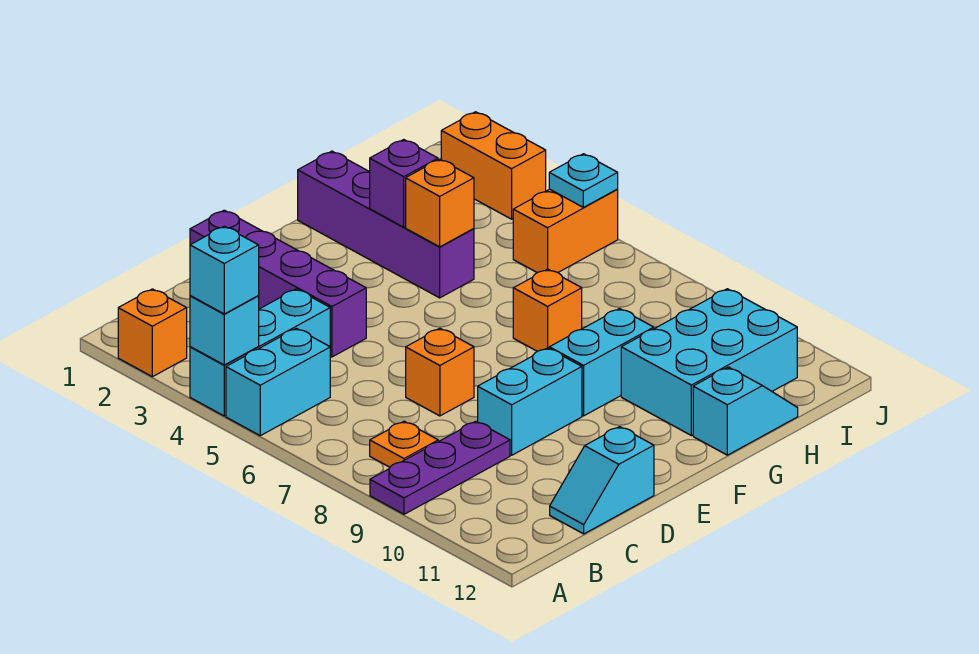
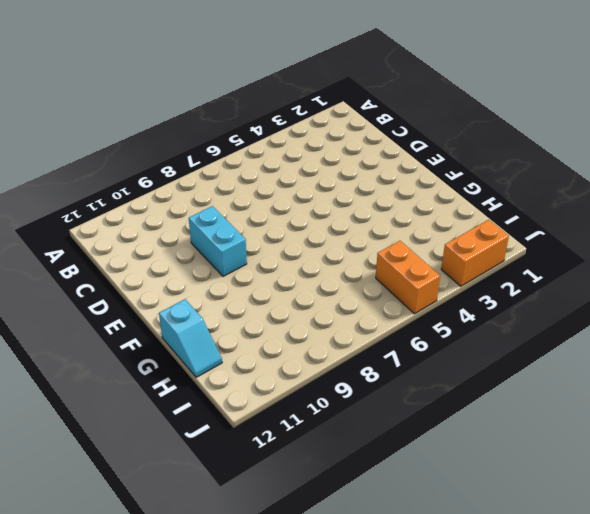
none -> orange 1x1 brick [118,289,187,377]
none -> cyan 1x3 brick [190,289,330,416]
none -> cyan 1x2 brick [226,328,330,436]

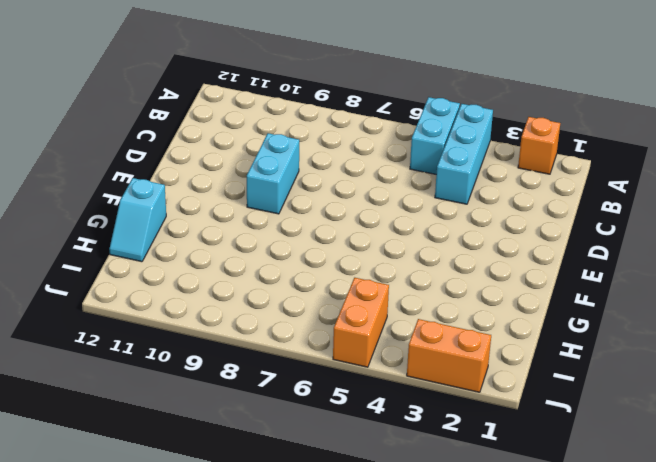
none -> purple 1x3 plate [370,421,510,514]
none -> orange 1x1 plate [370,421,438,467]
none -> cyan 1x2 slope [550,427,654,534]

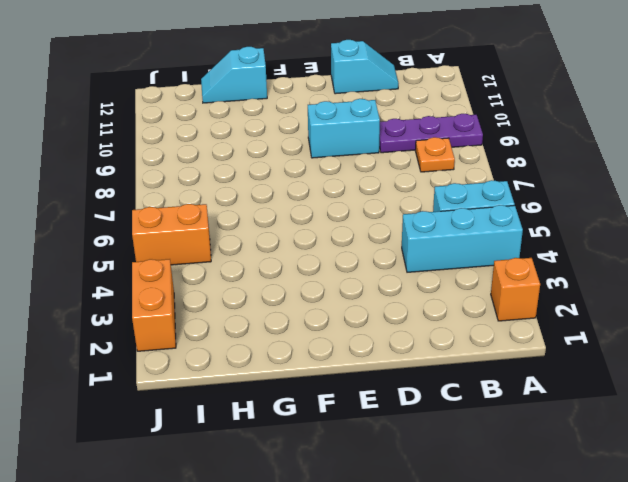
none -> purple 1x4 brick [190,210,366,357]
none -> orange 1x1 brick [406,328,474,416]
none -> cyan 1x2 brick [549,309,654,416]

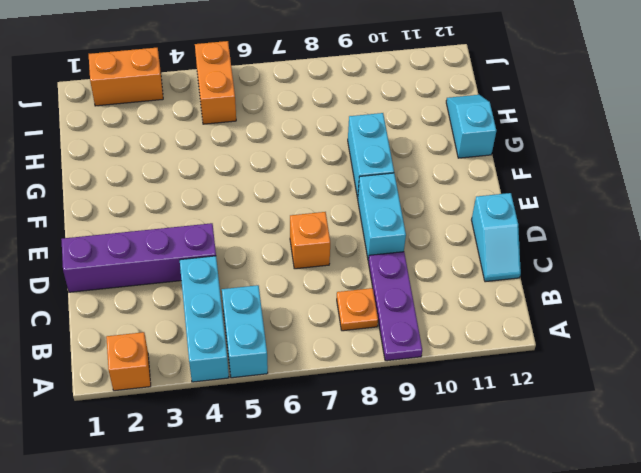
none -> purple 1x4 brick [298,151,474,298]
none -> orange 1x1 brick [513,269,582,351]
none -> cyan 2x3 brick [621,289,797,436]

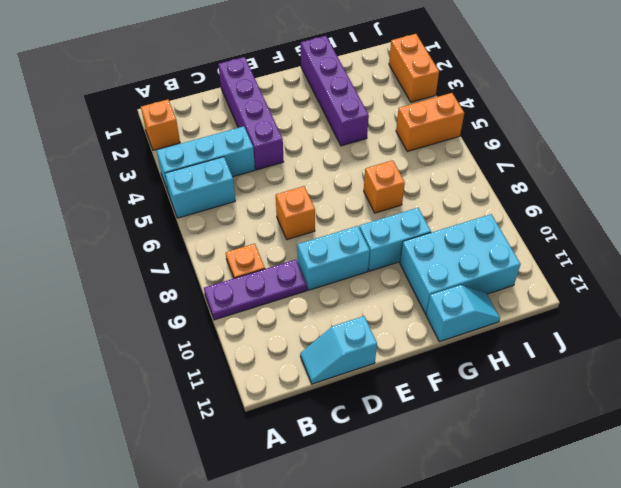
none -> cyan 1x1 brick [190,296,259,365]
none -> purple 1x1 brick [370,140,438,227]
none -> orange 1x1 brick [406,159,474,247]

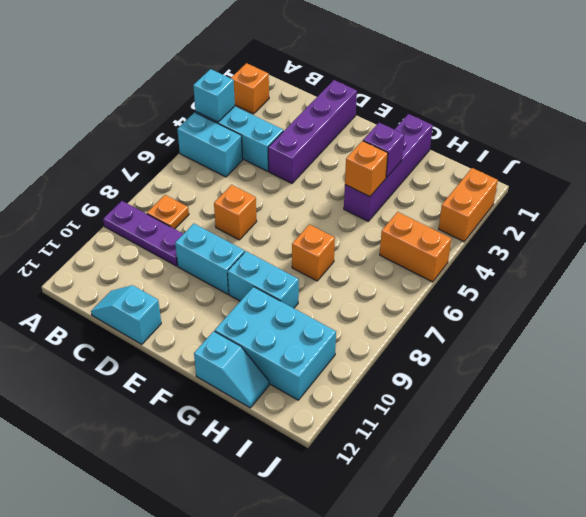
none -> cyan 1x1 plate [549,154,618,207]
none -> cyan 1x1 brick [190,226,259,314]

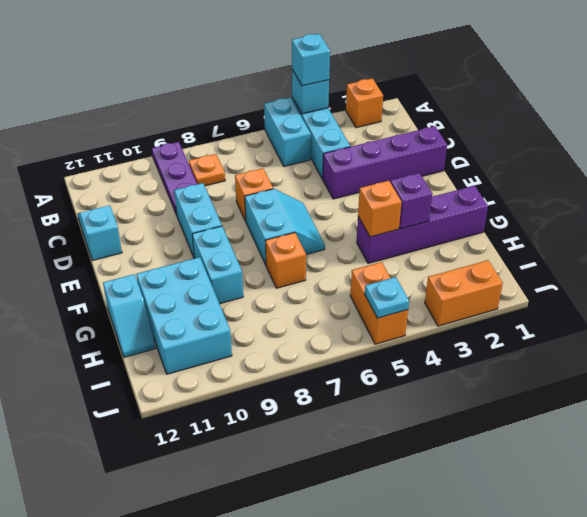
cyan 2x2 slope [245,189,325,265] -> none

